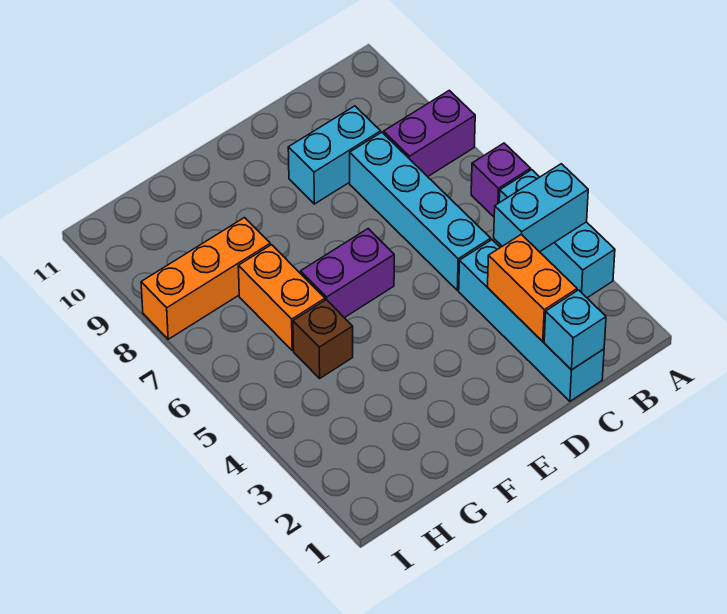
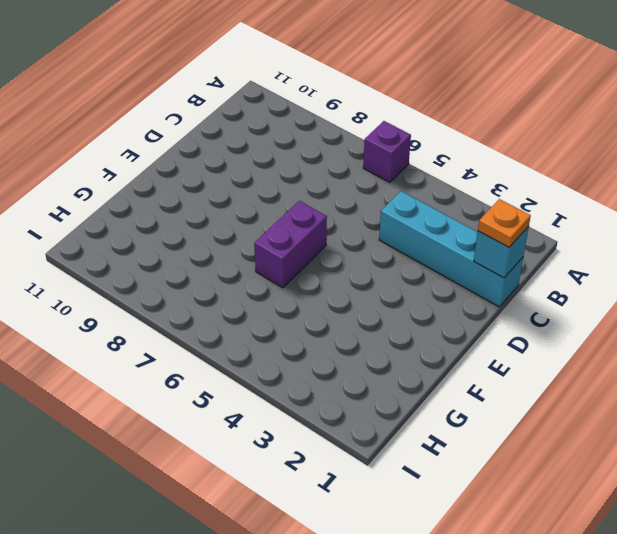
orange 1x1 plate [478,199,531,247] -> none
none -> cyan 1x3 brick [499,170,615,298]
none -> purple 1x2 brick [384,90,475,177]
none -> cyan 1x4 brick [350,132,491,290]

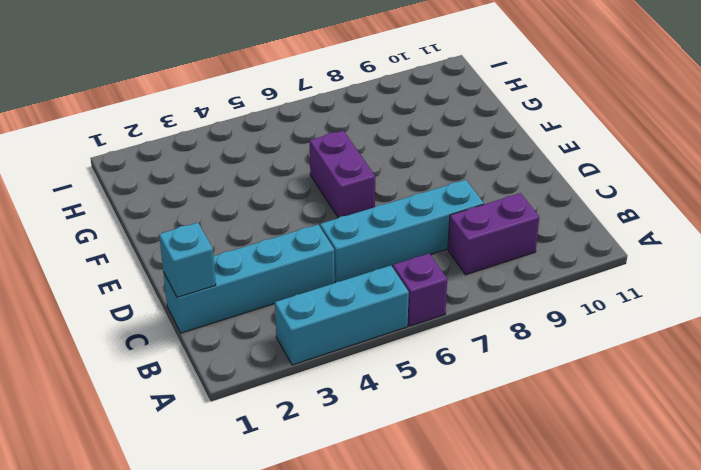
purple 1x2 brick [448,193,539,275] -> purple 1x2 brick turned to [384,90,475,177]
none -> cyan 1x2 brick [288,106,381,204]
none -> brown 1x1 brick [293,300,353,378]
none -> orange 1x2 brick [238,245,325,350]

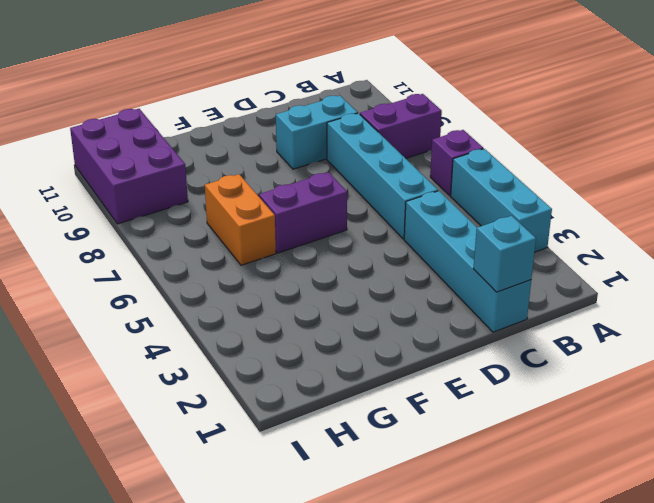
purple 2x3 brick [70,109,188,224] -> none
none -> brown 1x1 brick [293,300,353,378]
none -> orange 1x3 brick [141,218,270,339]
none -> cyan 1x2 brick [494,164,588,252]

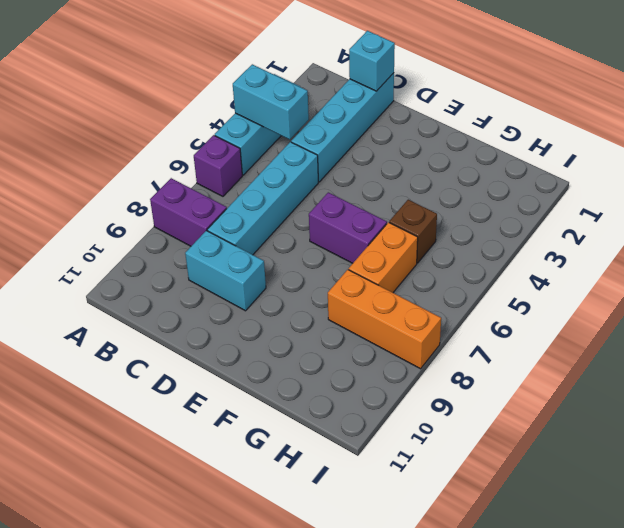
none -> orange 1x2 brick [488,234,577,341]

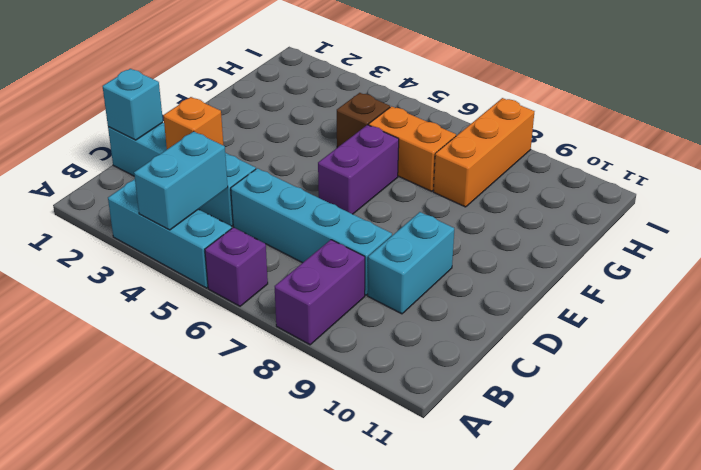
orange 1x1 brick [163,97,223,149] -> orange 1x2 brick [488,234,577,341]

